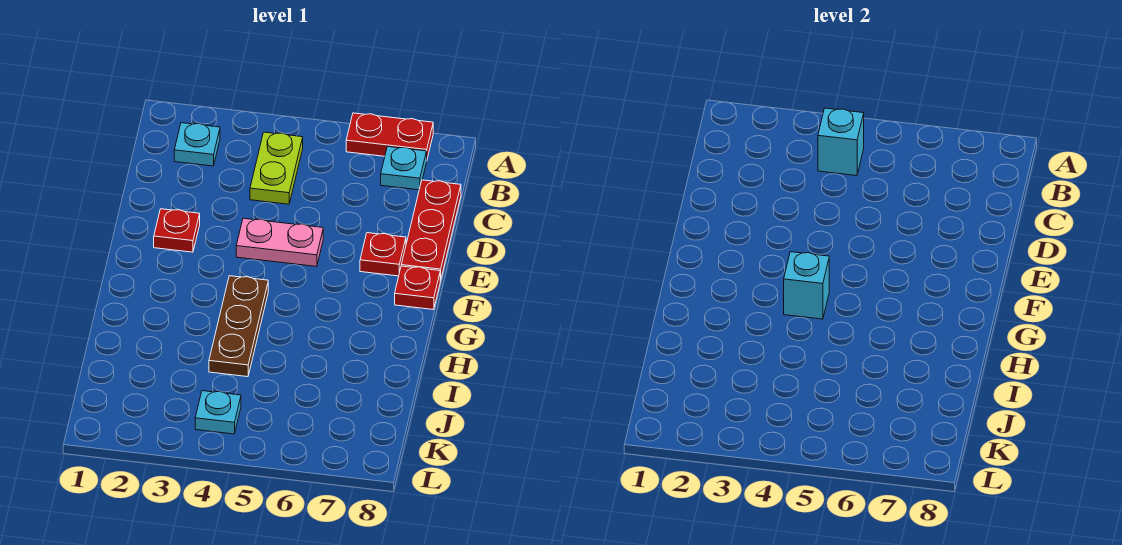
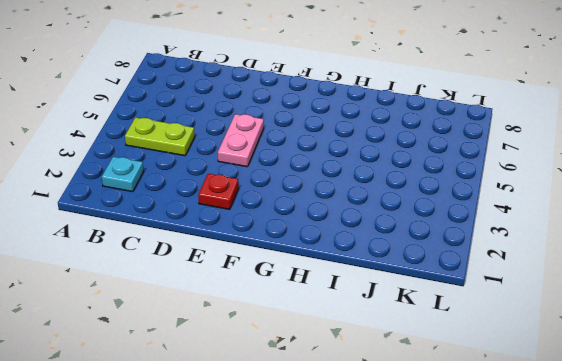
none -> red 1x2 plate [346,113,433,158]
none -> cyan 1x1 plate [381,147,427,190]
none -> red 1x3 plate [401,180,461,281]

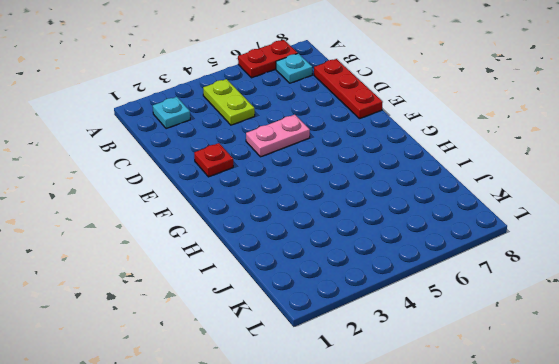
none -> red 1x1 plate [360,233,406,276]
none -> red 1x1 plate [395,266,440,310]
none -> brown 1x3 plate [209,276,268,377]

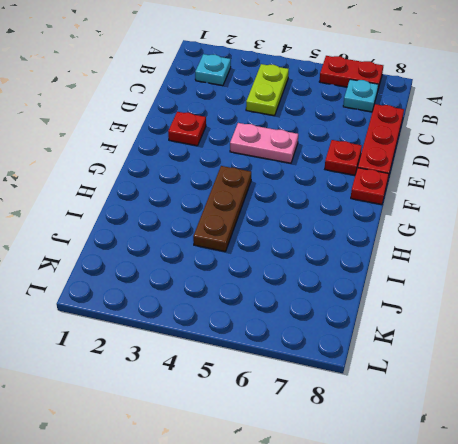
none -> cyan 1x1 plate [195,391,241,434]
none -> cyan 1x1 brick [818,108,864,176]
none -> cyan 1x1 brick [784,252,829,319]

